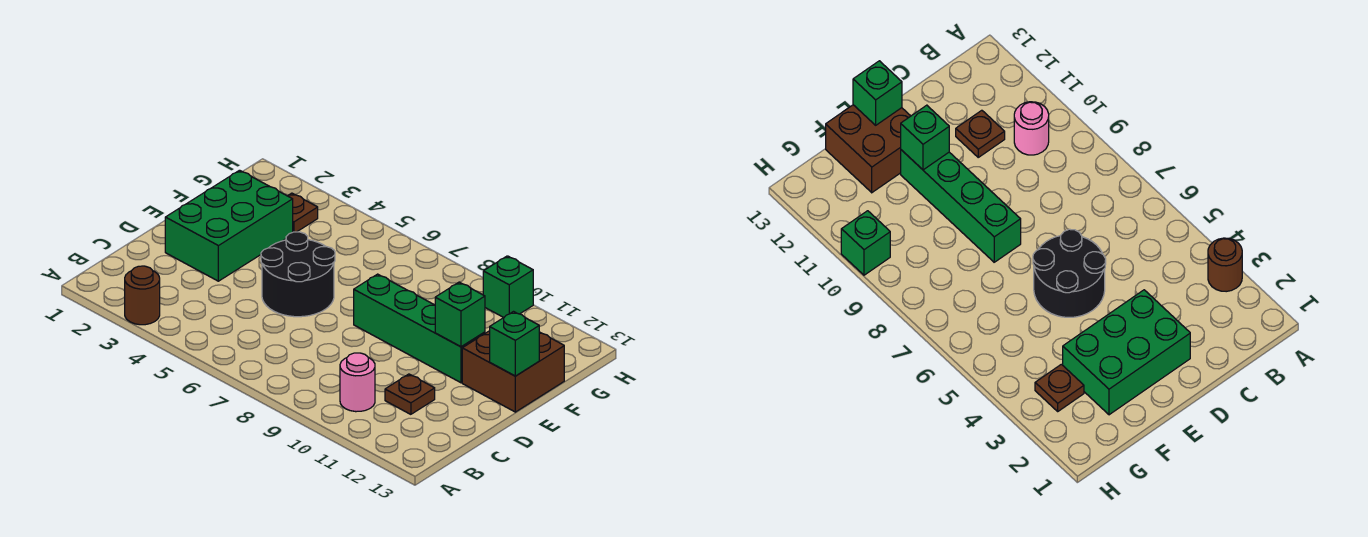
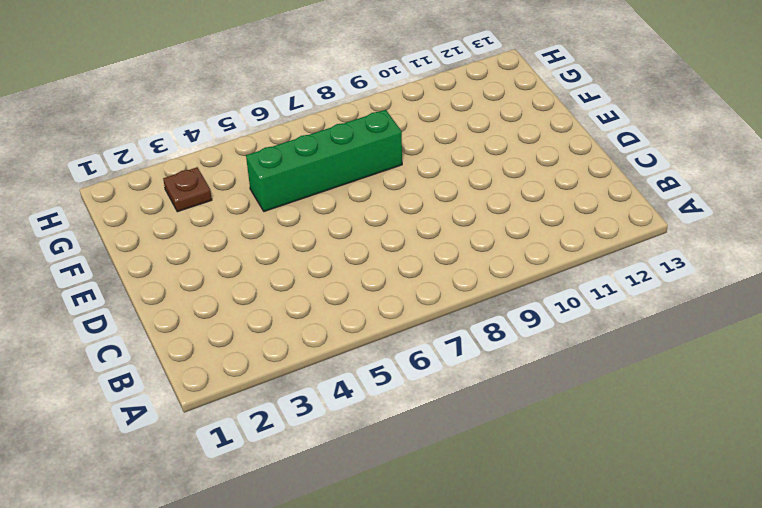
green 1x4 brick [246,110,402,212] -> green 1x4 brick moved to [354,274,485,383]
none -> brown 1x1 round brick [125,266,160,325]
none -> pink 1x1 round brick [340,353,375,412]

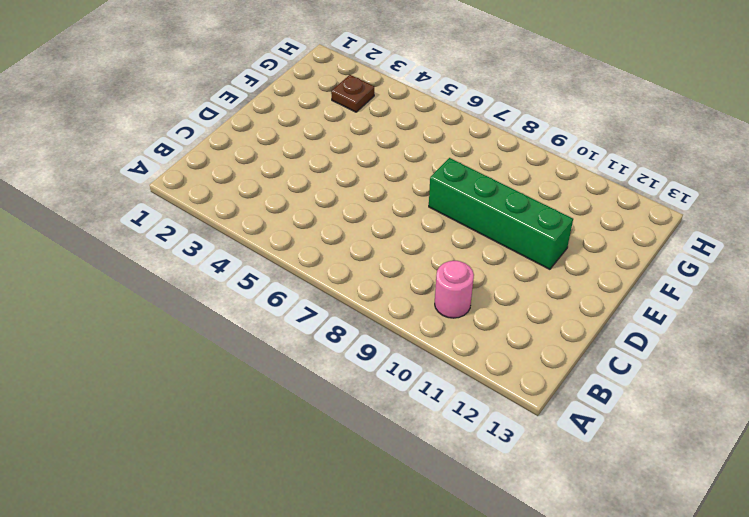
none -> brown 1x1 round brick [125,266,160,325]
none -> brown 1x1 plate [385,374,435,414]

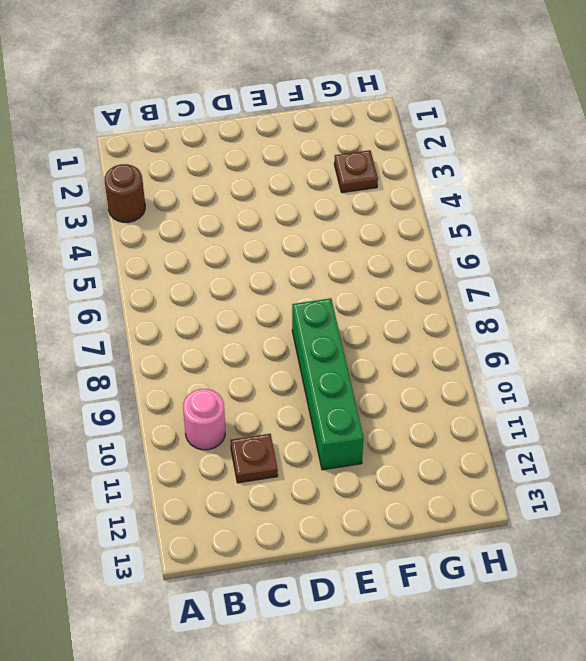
none -> green 2x3 brick [165,170,293,281]
none -> black 2x2 round brick [261,232,335,317]

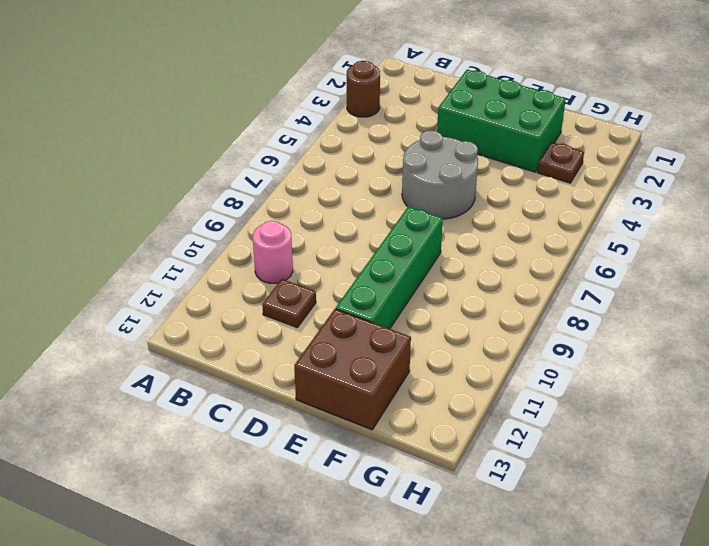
grey 2x2 round brick [402,130,478,219] -> black 2x2 round brick [261,232,335,317]
none -> green 1x1 brick [483,256,533,318]
none -> green 1x1 brick [435,282,485,347]

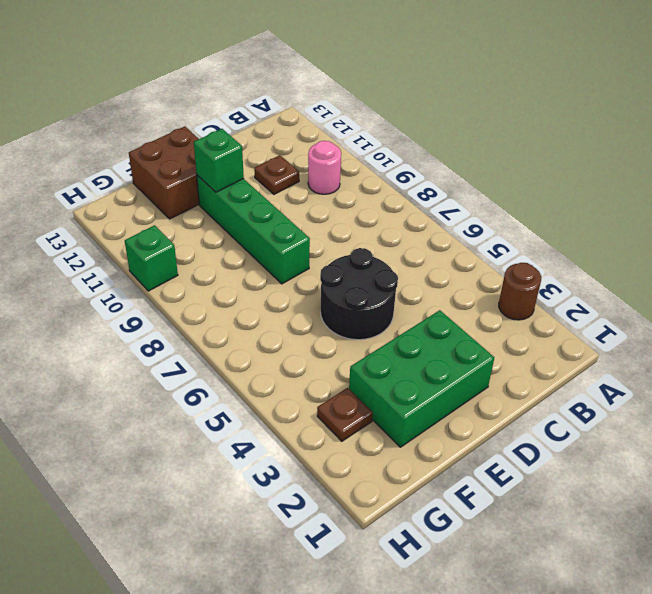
none -> green 1x1 brick [490,312,539,376]

